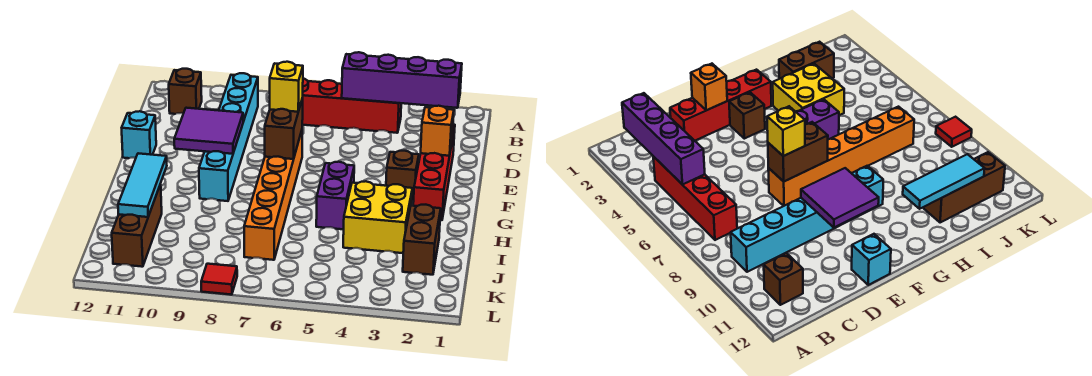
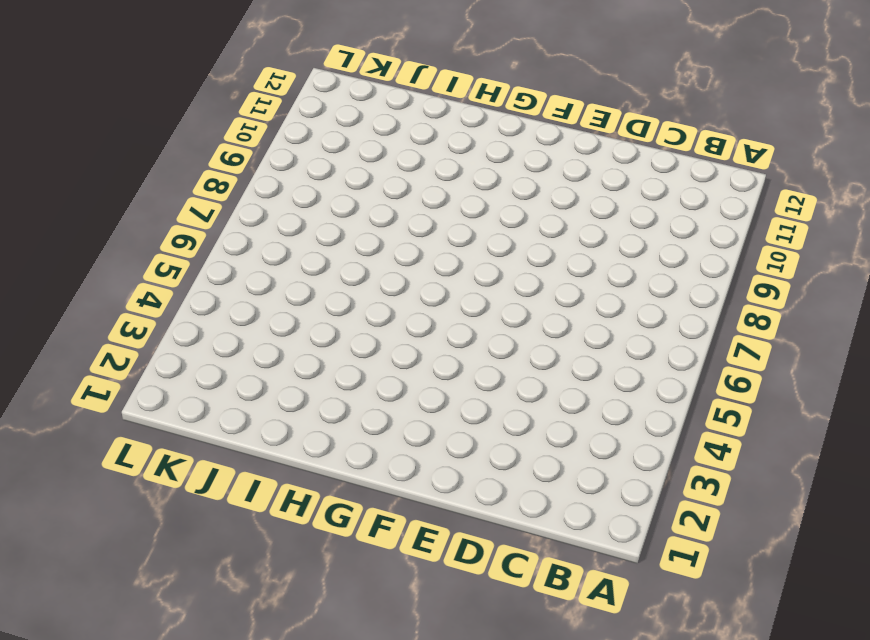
none -> red 1x4 brick [302,79,401,133]
none -> cyan 1x6 brick [199,73,258,201]
none -> brown 1x1 brick [169,69,202,114]

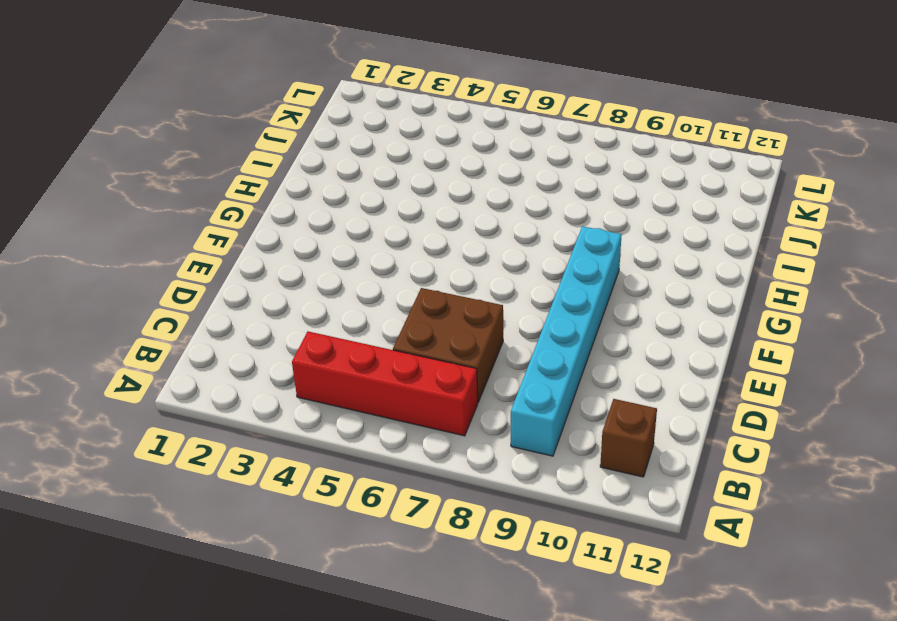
brown 2x2 brick [393,288,503,402] -> none
none -> red 1x4 brick [413,124,455,220]
none -> orange 1x6 brick [244,131,302,260]
none -> cyan 1x1 brick [122,111,156,158]

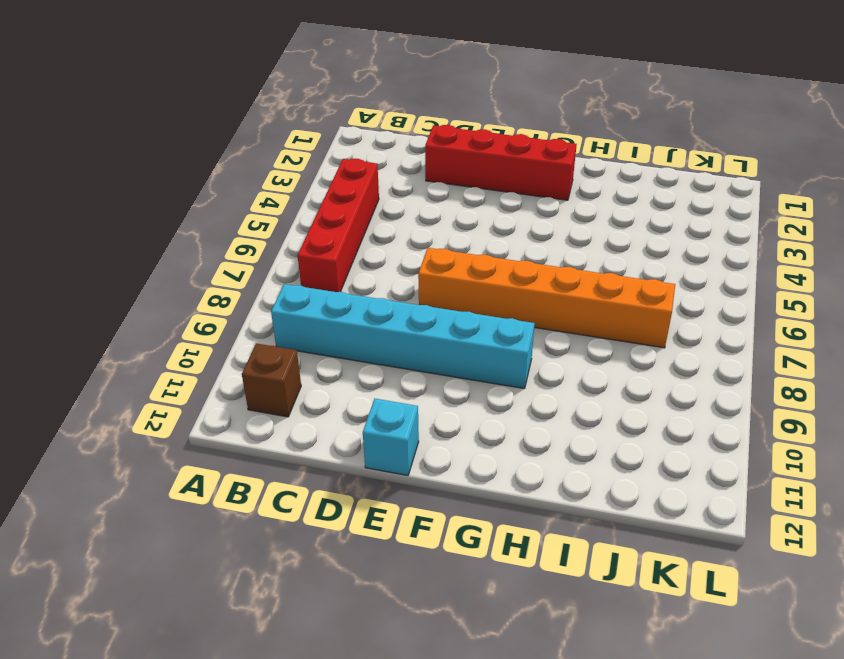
none -> brown 1x1 brick [386,151,419,200]
none -> purple 1x2 brick [316,162,354,229]
none -> yellow 2x2 brick [343,181,412,253]

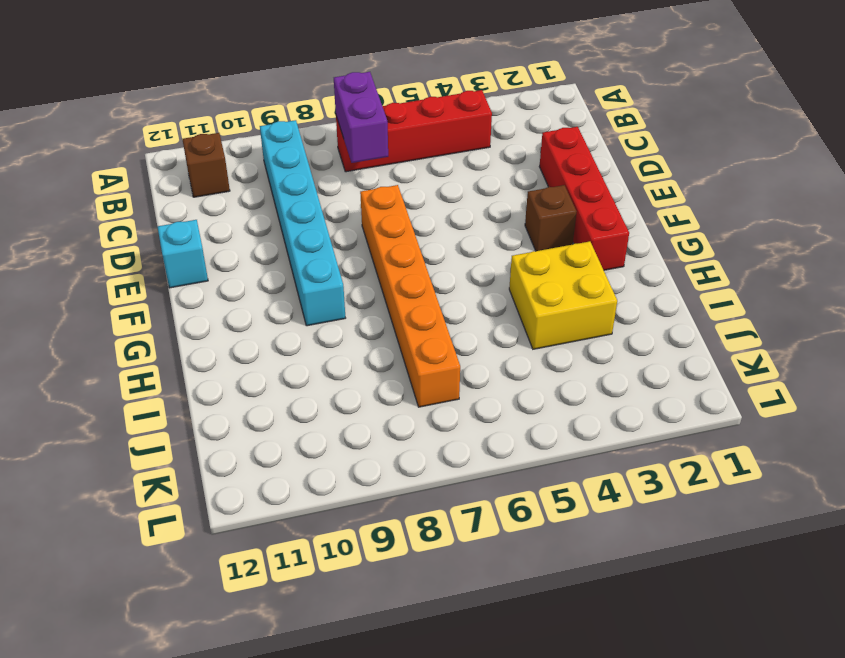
purple 1x2 brick [334,72,388,163] -> purple 1x2 brick moved to [316,162,354,229]
none -> brown 1x2 brick [403,205,441,275]
none -> brown 1x3 brick [112,184,162,267]
none -> red 1x1 tile [201,264,237,295]

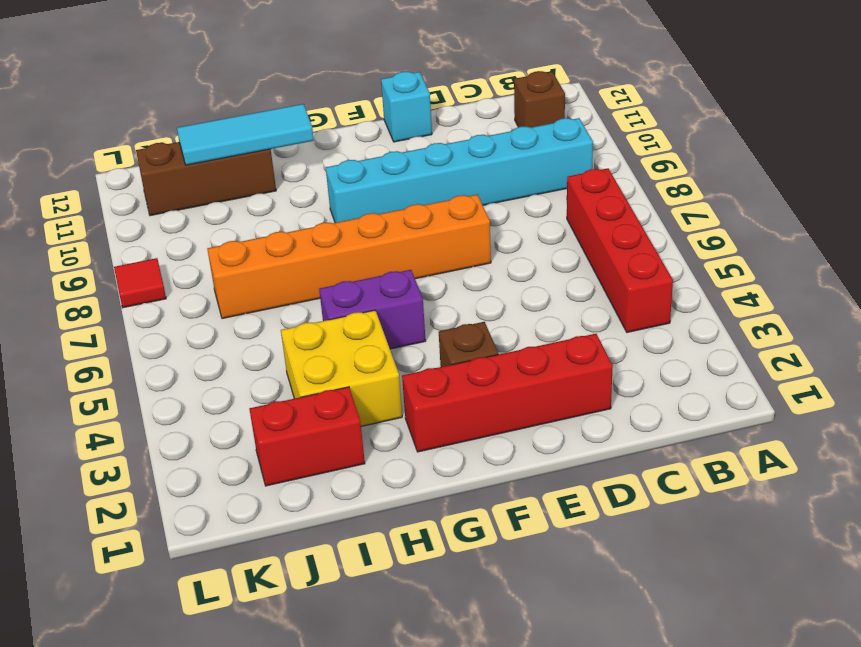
red 1x2 brick [250,387,365,486] -> brown 1x2 brick [403,205,441,275]
none -> purple 1x4 brick [342,52,462,108]
none -> orange 1x1 brick [421,106,454,156]
none -> brown 1x2 brick [265,98,303,159]

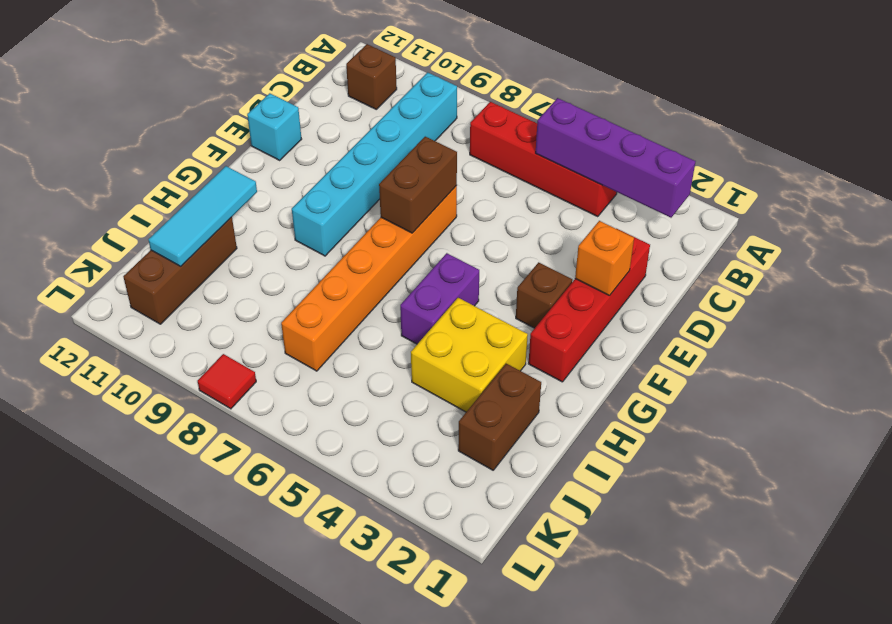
none -> purple 2x2 tile [174,108,243,154]
none -> yellow 1x1 brick [270,62,303,112]

